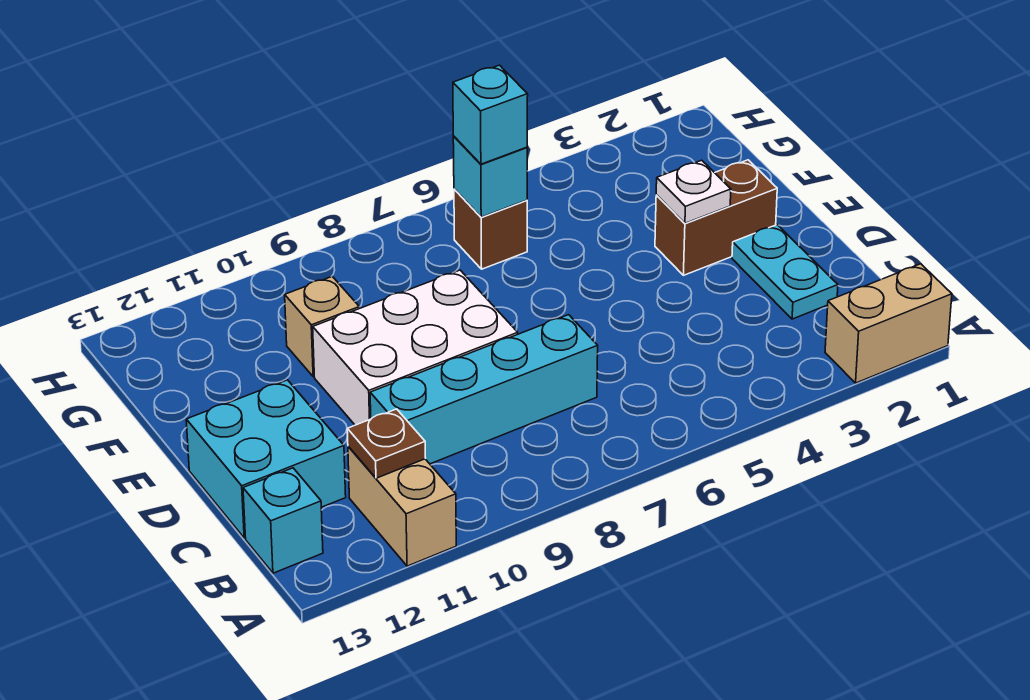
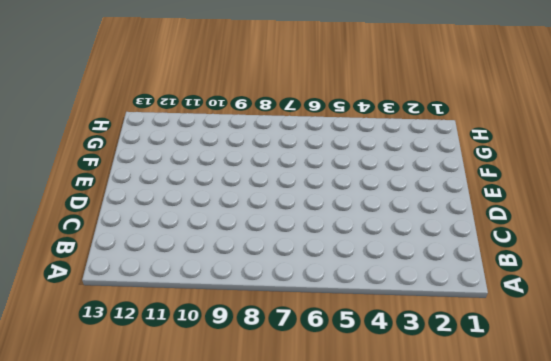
none -> tan 1x2 brick [825,264,952,383]
none -> tan 1x2 brick [348,446,456,566]
none -> cyan 1x1 brick [243,468,323,573]

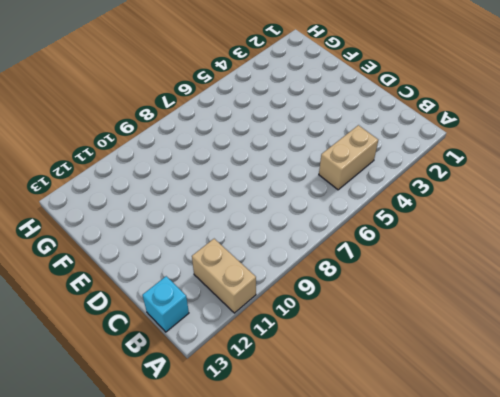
tan 1x2 brick [319,125,378,190] -> tan 1x2 brick moved to [825,264,952,383]
none -> cyan 1x2 plate [732,225,838,319]
none -> cyan 1x4 brick [370,315,598,464]
none -> cyan 2x2 brick [186,380,346,538]

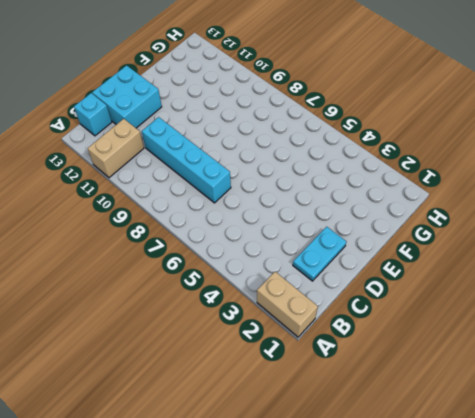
none -> white 2x3 brick [313,270,518,425]
none -> brown 1x2 brick [655,160,777,275]
none -> tan 1x1 brick [285,277,359,377]

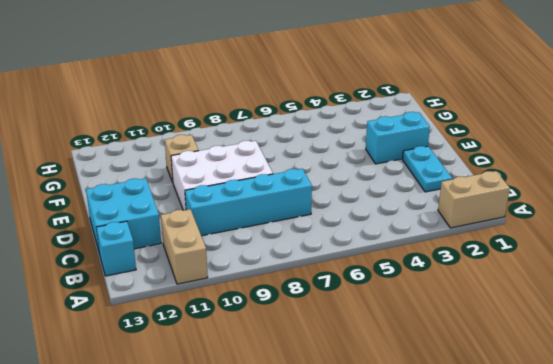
cyan 1x2 brick [366,112,430,164] -> brown 1x2 brick [655,160,777,275]
none -> brown 1x1 brick [454,189,527,269]
none -> brown 1x1 plate [347,409,426,478]
none -> white 1x1 plate [656,160,731,223]

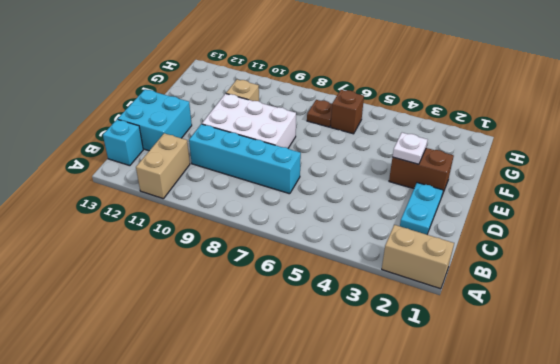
brown 1x1 plate [307,100,332,127] -> brown 1x1 plate moved to [347,409,426,478]
none -> cyan 1x1 brick [453,136,527,217]
none -> cyan 1x1 brick [453,65,528,164]

